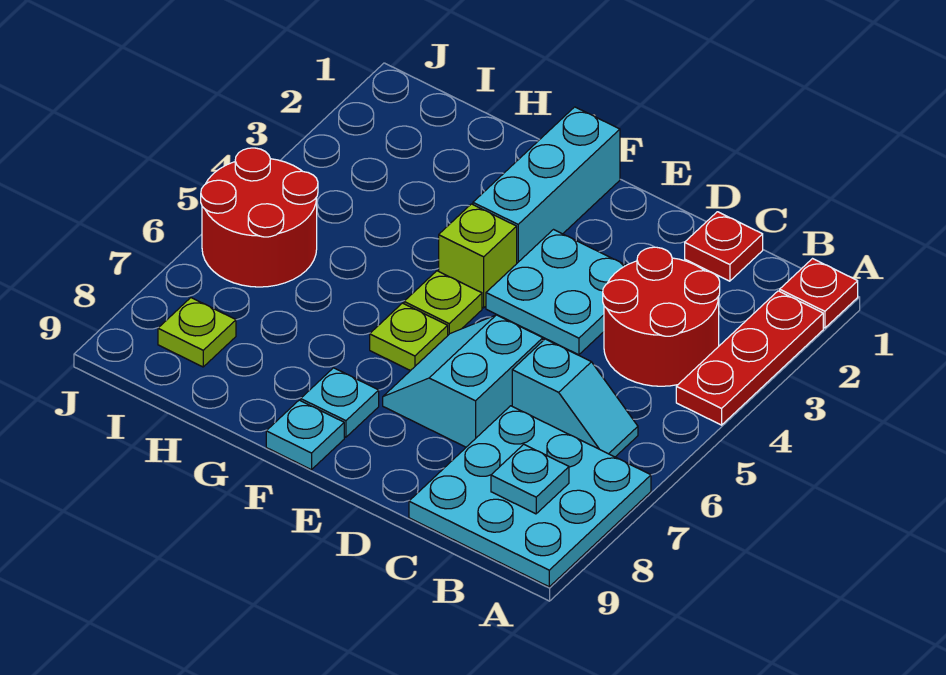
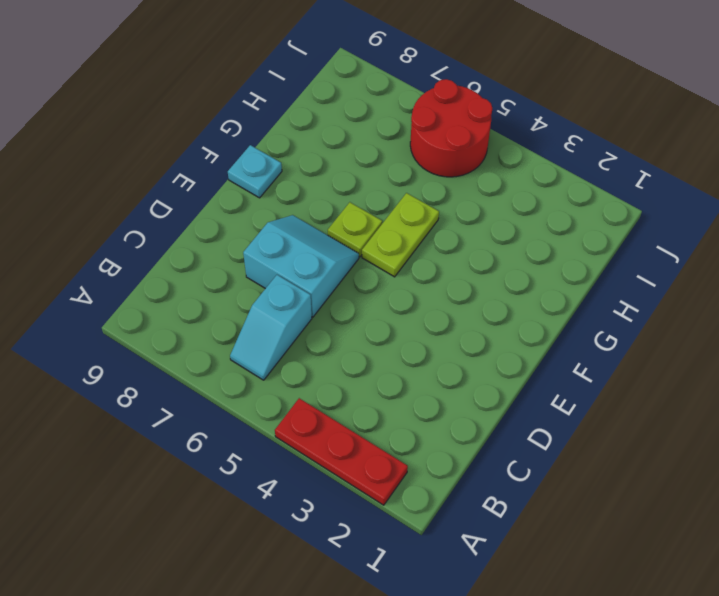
lime 1x2 plate [362,193,439,277] -> lime 1x1 plate [404,271,482,335]
none -> red 1x1 plate [780,259,858,328]
none -> cyan 3x3 plate [409,406,651,587]
none -> red 2x2 round brick [603,247,720,386]

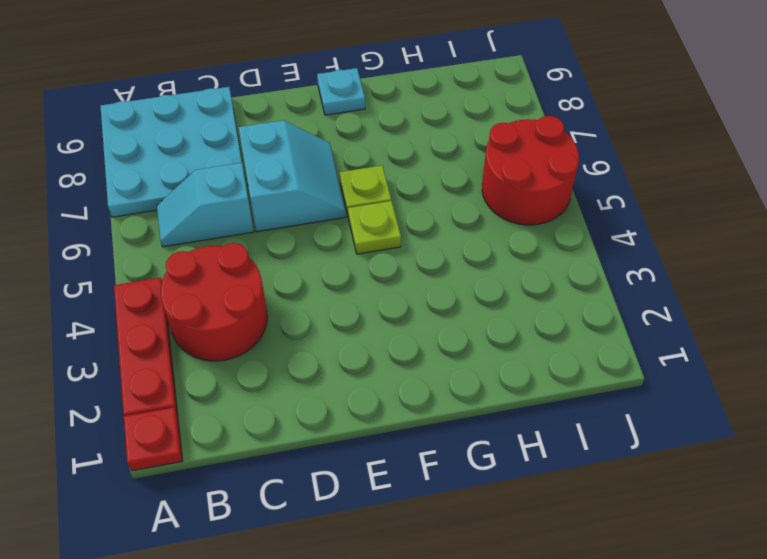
none -> red 1x1 plate [685,212,763,281]
none -> cyan 2x2 plate [486,230,626,355]
none -> cyan 1x3 brick [473,107,620,263]

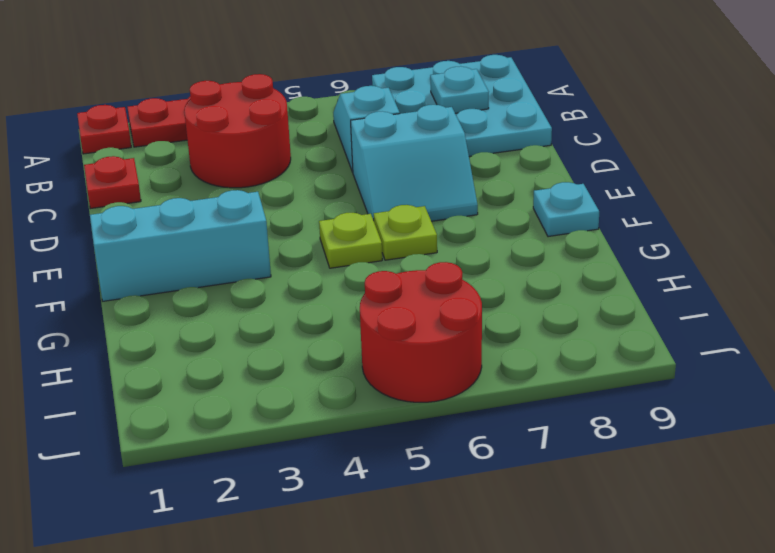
none -> cyan 2x2 plate [486,230,626,355]
none -> lime 1x1 brick [439,204,517,308]
none -> cyan 1x1 plate [301,368,379,437]

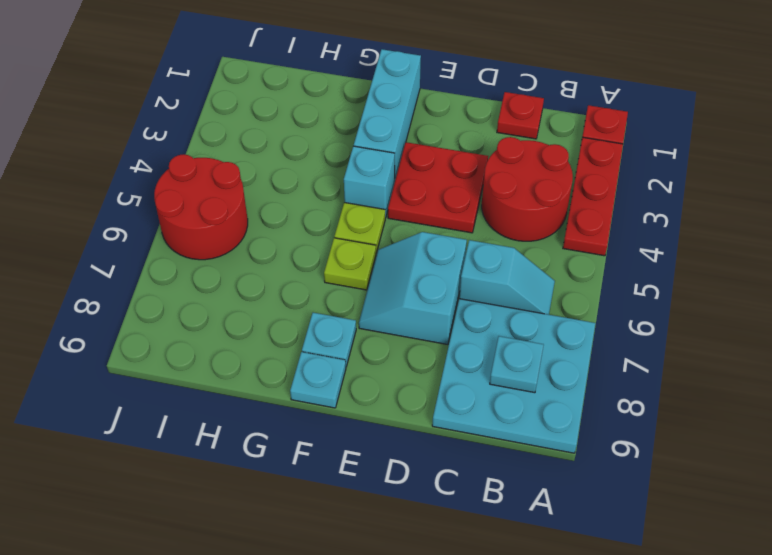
red 2x2 plate [388,142,488,233] -> cyan 2x2 plate [486,230,626,355]
cyan 1x1 brick [344,146,395,218] -> lime 1x1 brick [439,204,517,308]
none -> lime 1x1 plate [158,298,236,367]

